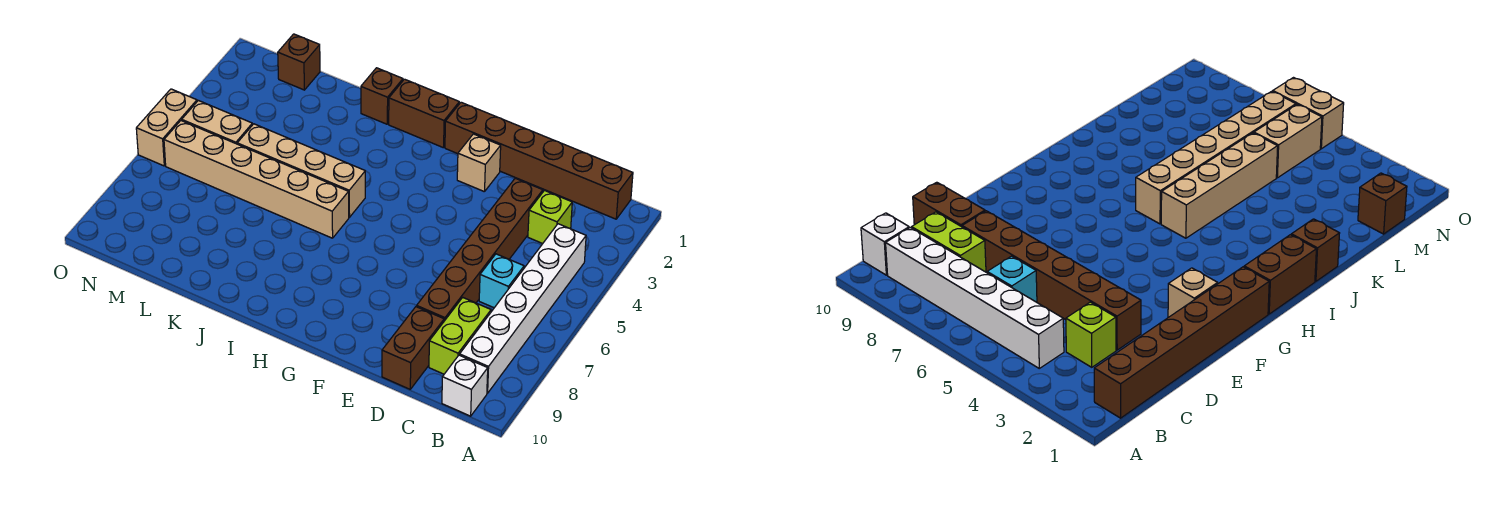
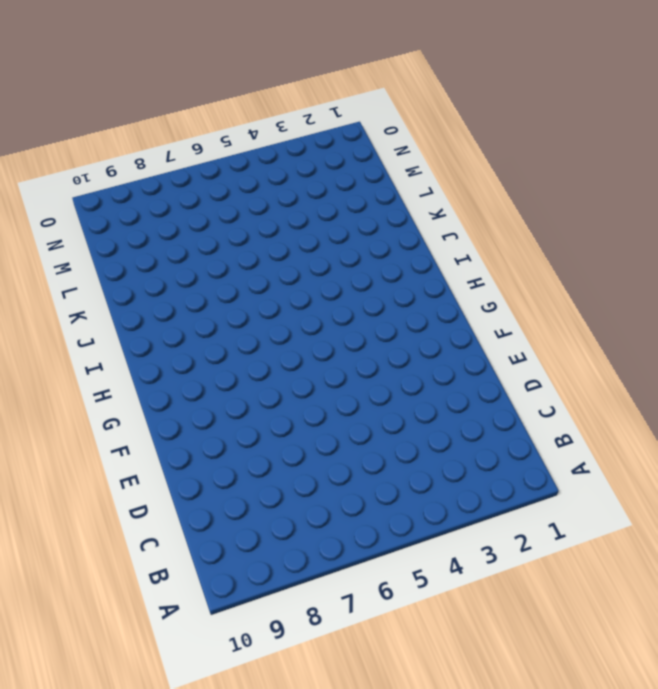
none -> brown 1x6 brick [445,102,633,219]
none -> white 1x6 brick [460,224,586,393]
none -> white 1x1 brick [442,355,488,416]

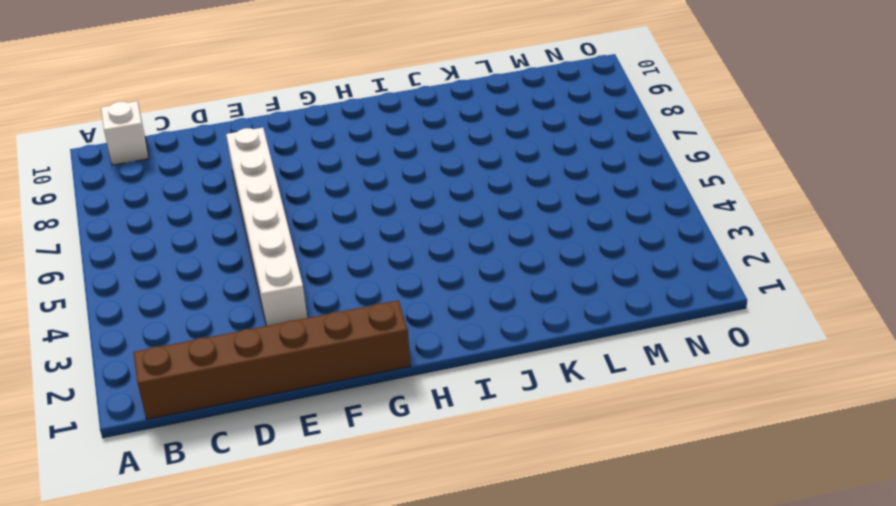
white 1x6 brick [226,128,307,326] -> white 1x6 brick moved to [460,224,586,393]
none -> lime 1x1 brick [528,191,572,244]
none -> cyan 1x1 brick [479,254,524,308]
none -> lime 1x2 brick [429,298,491,374]

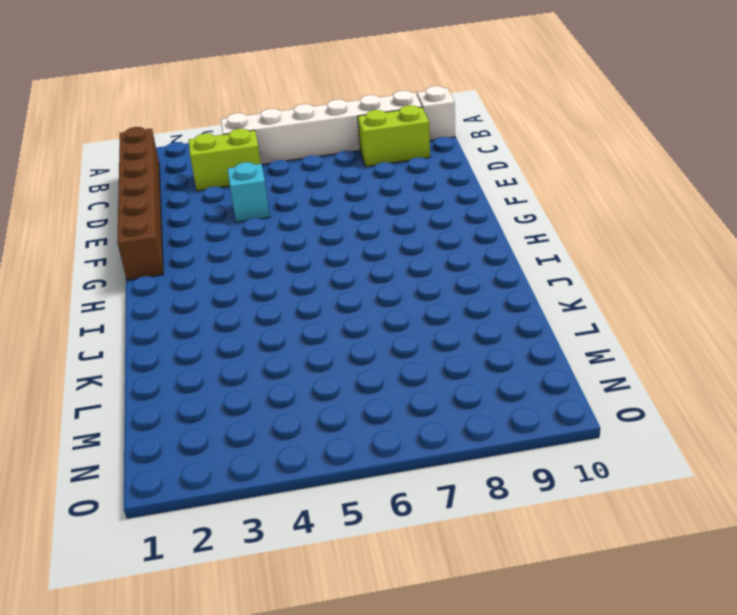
lime 1x2 brick [189,129,261,191] -> lime 1x1 brick [528,191,572,244]
cyan 1x1 brick [228,162,270,222] -> cyan 1x1 brick moved to [479,254,524,308]
none -> brown 1x6 brick [417,178,543,321]
none -> brown 1x2 brick [382,307,444,389]
none -> tan 1x1 brick [457,134,501,192]

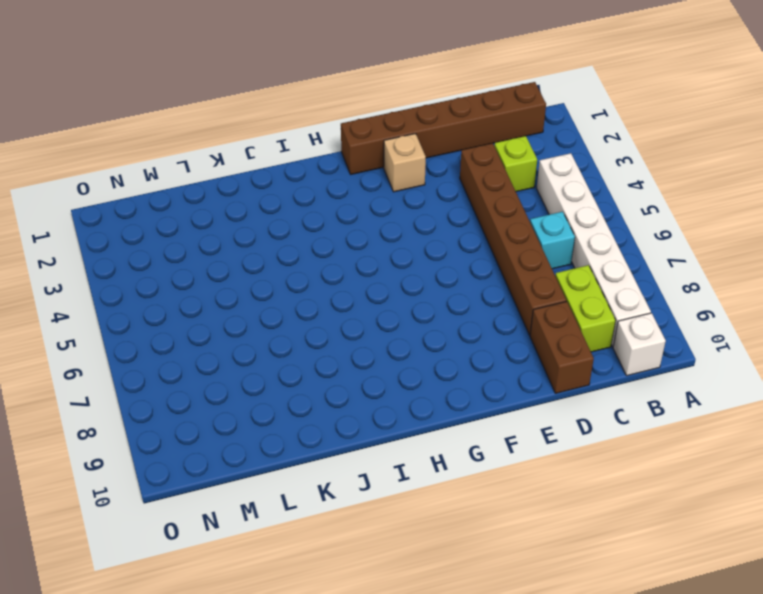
none -> brown 1x2 brick [389,79,459,148]
none -> tan 1x4 brick [237,124,365,217]
none -> tan 1x6 brick [164,120,349,238]

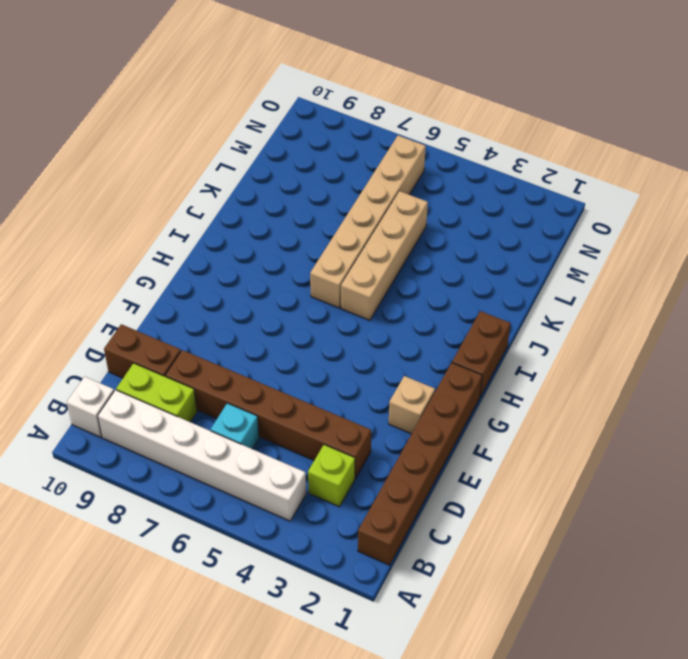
none -> brown 1x1 brick [361,68,403,124]
none -> brown 1x1 brick [278,34,320,90]
none -> tan 1x2 brick [182,101,252,144]

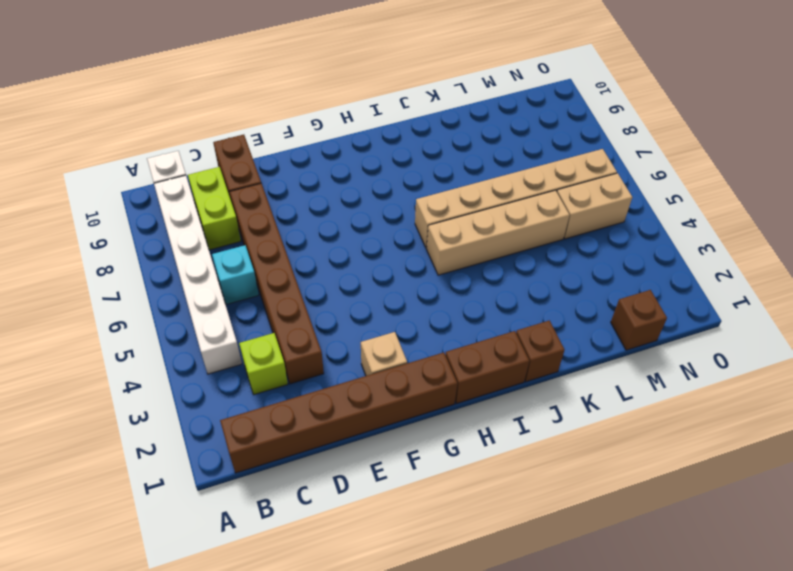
none -> tan 1x2 brick [136,89,197,166]

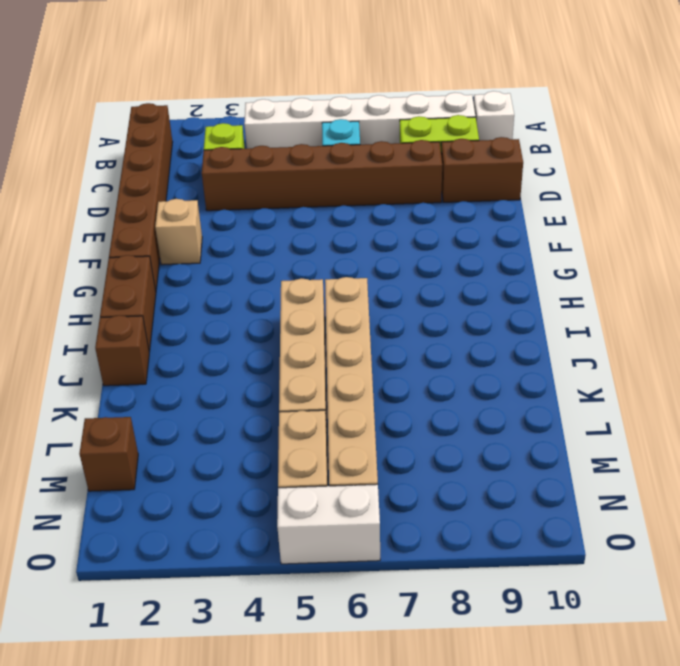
white 1x2 brick [277,484,380,564] -> tan 1x2 brick [136,89,197,166]

